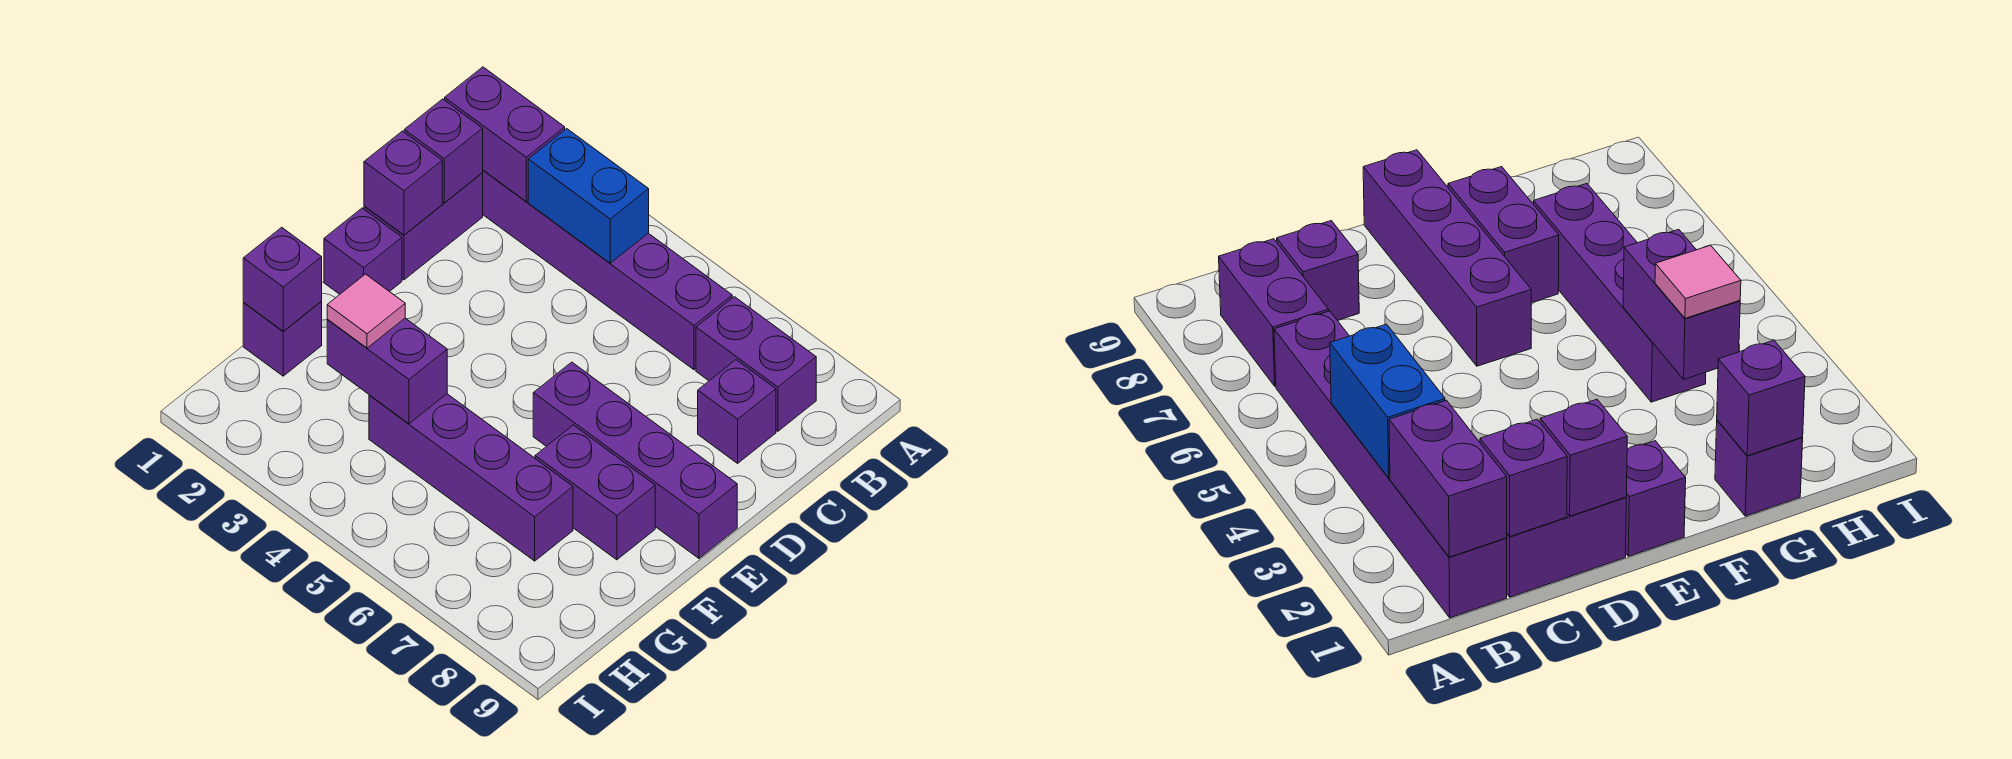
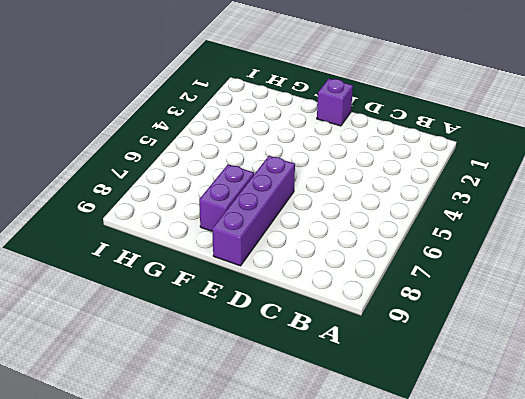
none -> purple 1x6 brick [483,170,732,370]
none -> purple 1x2 brick [696,297,816,431]
none -> purple 1x2 brick [364,173,483,280]

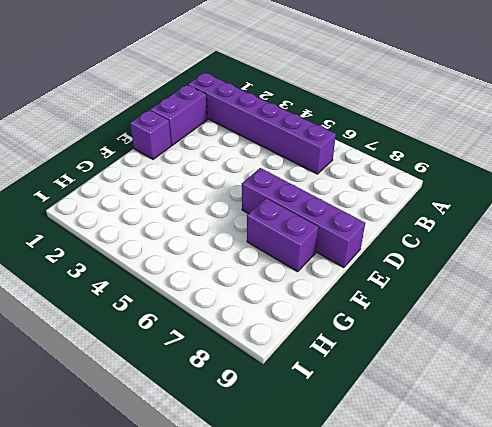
none -> purple 1x2 brick [696,297,816,431]
none -> purple 1x1 brick [698,360,776,463]
none -> purple 1x1 brick [243,302,322,376]

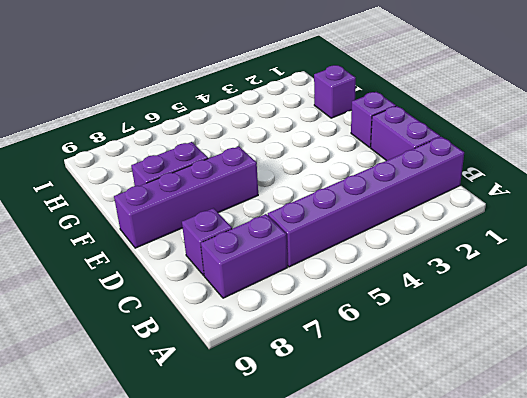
none -> purple 1x4 brick [369,394,573,561]
none -> purple 1x2 brick [445,67,565,202]
none -> blue 1x2 brick [528,129,649,263]

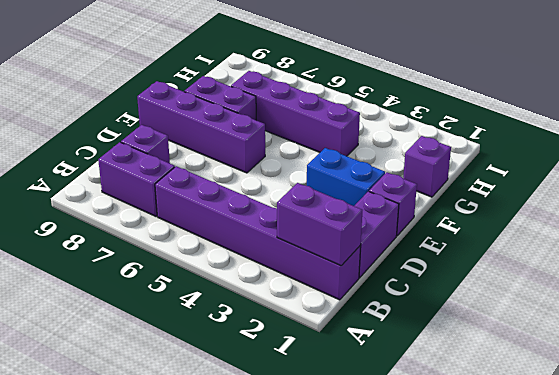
blue 1x2 brick [307,148,385,206] -> blue 1x2 brick moved to [528,129,649,263]
none -> purple 1x1 brick [404,99,483,203]
none -> purple 1x1 brick [364,131,442,235]
none -> purple 1x1 brick [243,227,322,331]

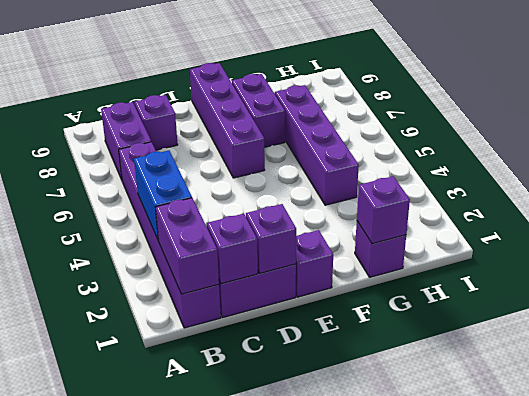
none -> purple 1x2 brick [327,318,447,424]
none -> pink 1x1 tile [327,274,405,348]

